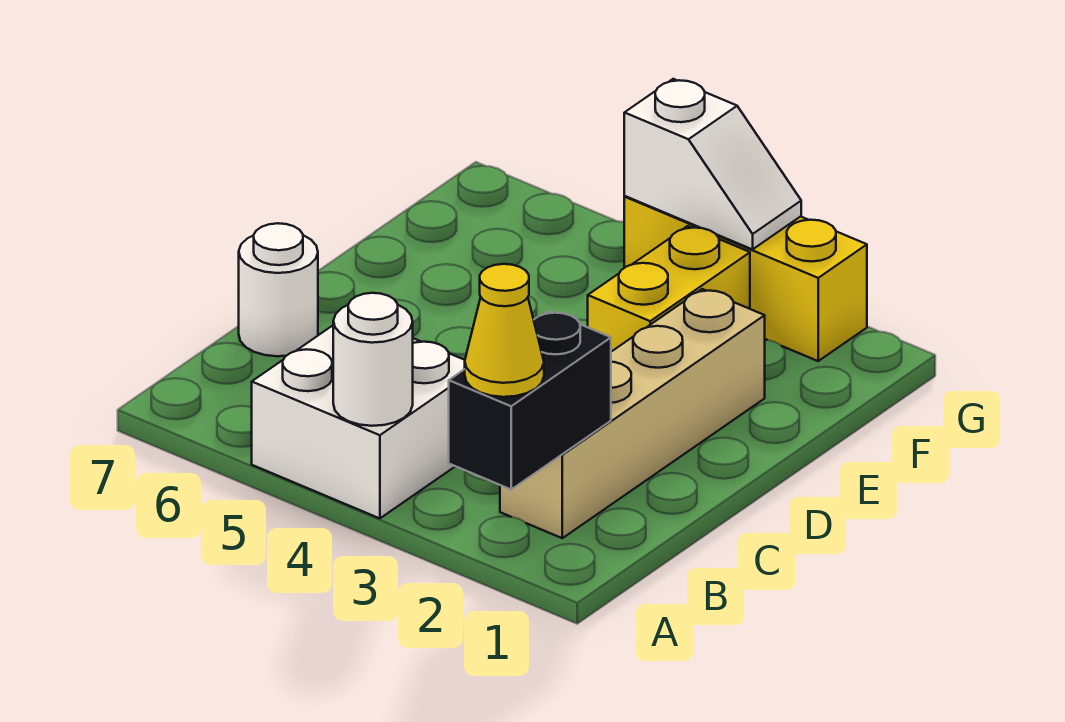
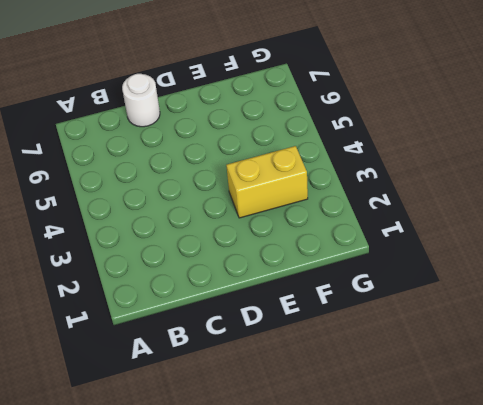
none -> white 2x2 brick [252,326,465,518]
none -> tan 1x4 brick [500,289,765,538]

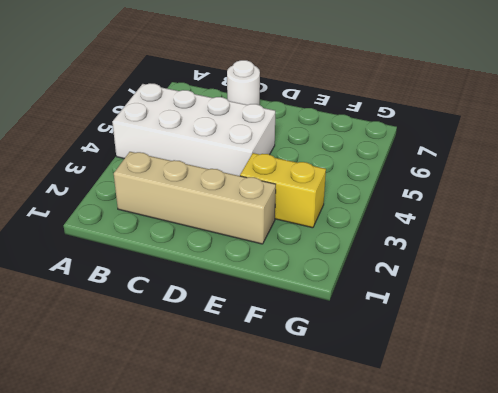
white 2x4 brick [112,83,275,176] -> white 2x2 brick [252,326,465,518]
none -> yellow 1x3 brick [624,196,867,361]
none -> black 1x2 brick [449,311,611,489]

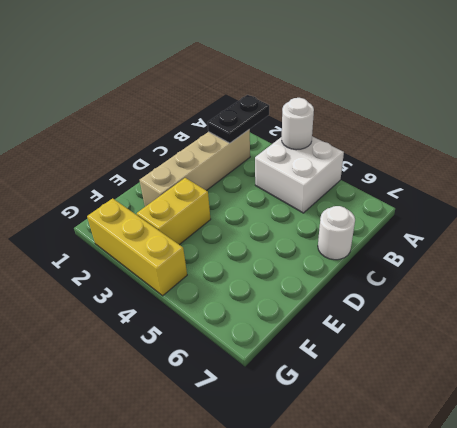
black 1x2 plate [208,95,269,143] -> black 1x2 brick [449,311,611,489]
none -> white 1x2 slope [624,79,801,249]
none -> yellow 1x1 cone [465,264,544,397]

